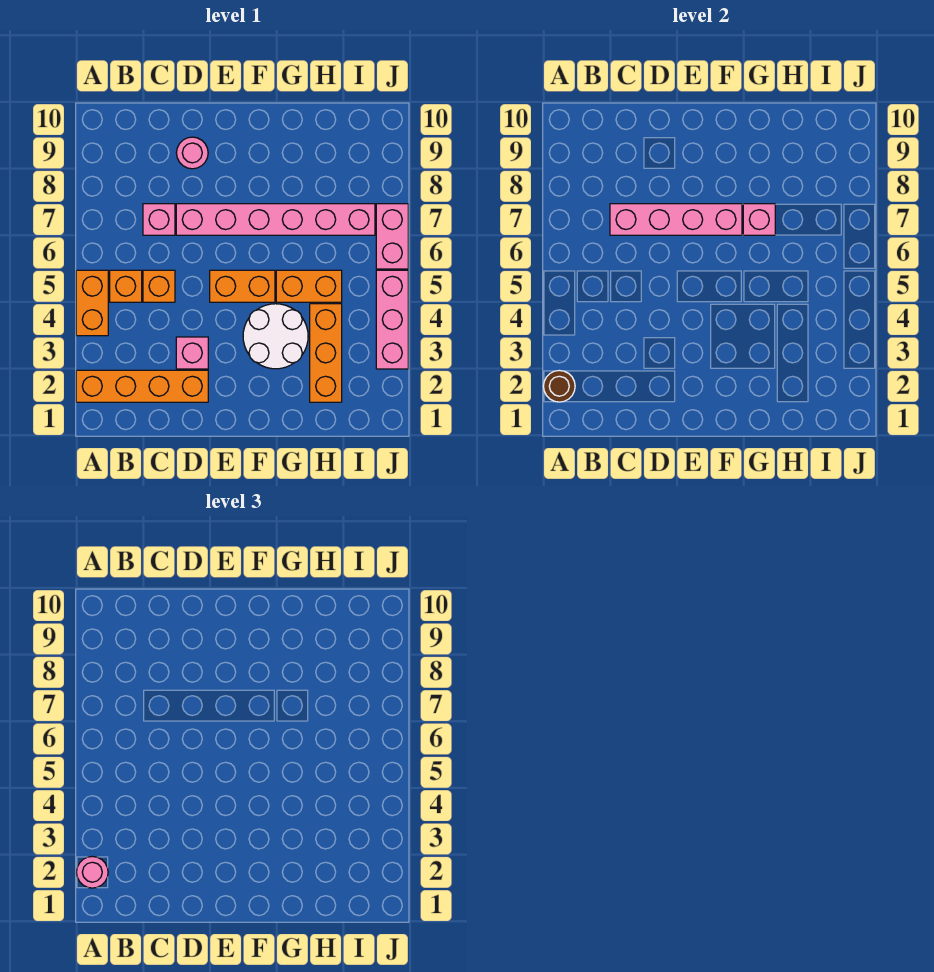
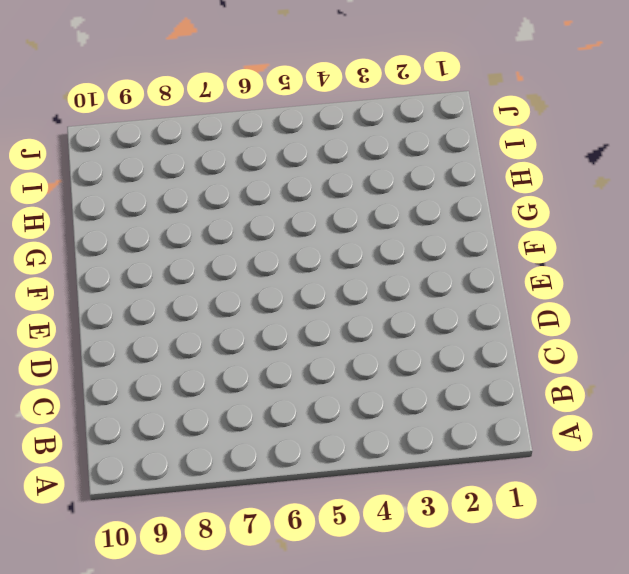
none -> orange 1x4 brick [76,370,208,402]
none -> orange 1x2 brick [76,270,108,336]
none -> orange 1x1 brick [110,270,142,302]

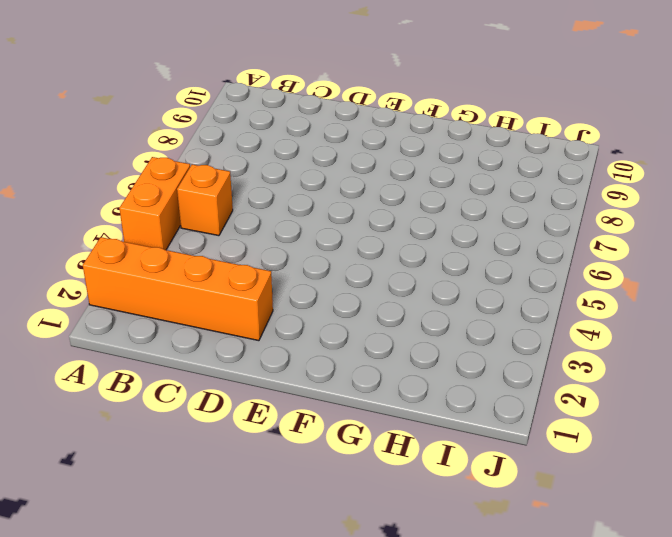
none -> orange 1x1 brick [143,270,175,302]
none -> pink 1x1 brick [143,204,175,235]
none -> pink 1x1 brick [176,337,208,369]

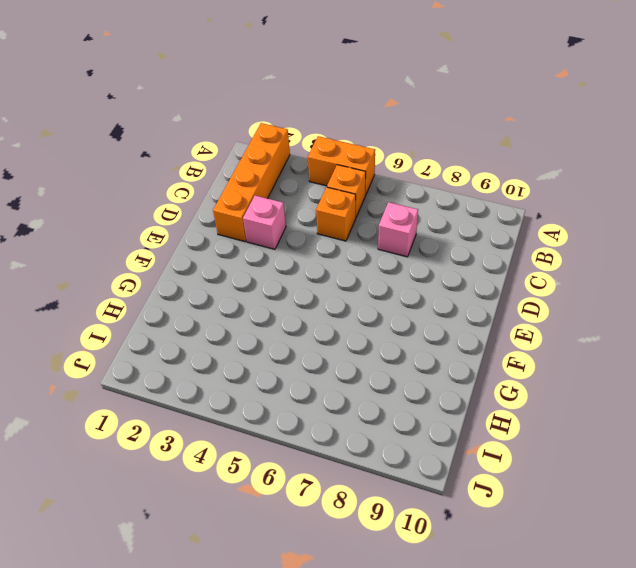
none -> pink 1x6 brick [176,204,375,235]
none -> pink 1x1 round brick [177,137,208,169]
none -> orange 1x2 brick [210,270,275,302]

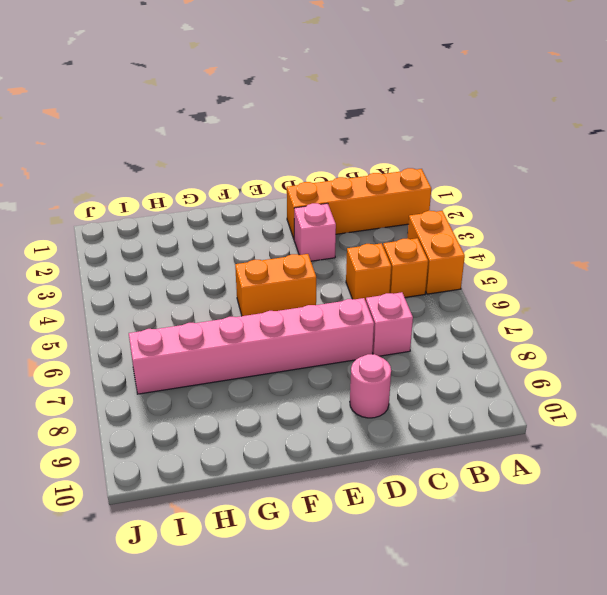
none -> white 2x2 round brick [243,304,308,369]
none -> orange 1x2 brick [276,270,342,302]
none -> orange 1x3 brick [310,304,342,402]

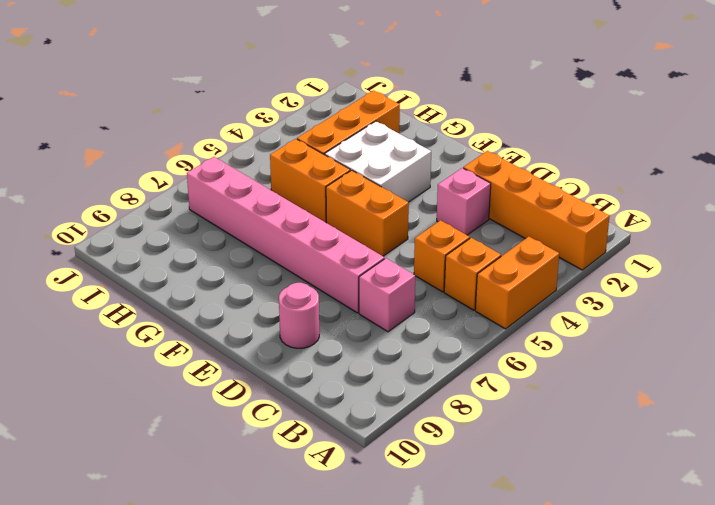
white 2x2 brick [325,121,431,202] -> white 2x2 round brick [243,304,308,369]
none -> pink 1x3 brick [376,270,408,369]
none -> pink 1x2 brick [376,204,408,269]
none -> brown 1x1 round brick [543,370,575,402]

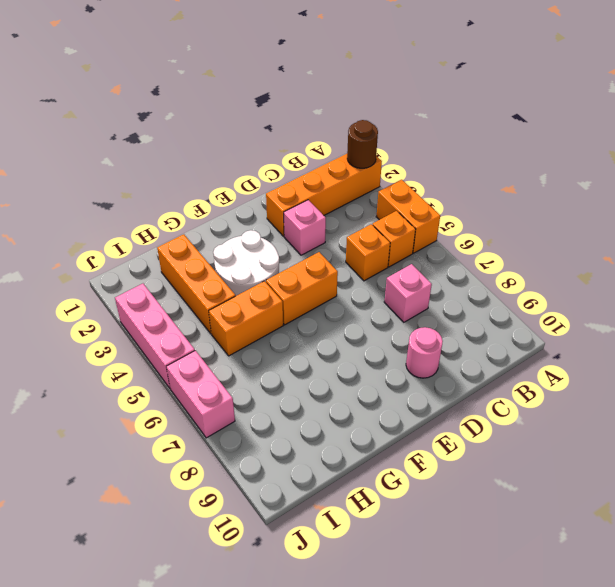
none -> pink 1x6 brick [176,204,375,235]
none -> pink 1x4 brick [610,204,742,235]
none -> pink 1x1 brick [743,204,775,235]

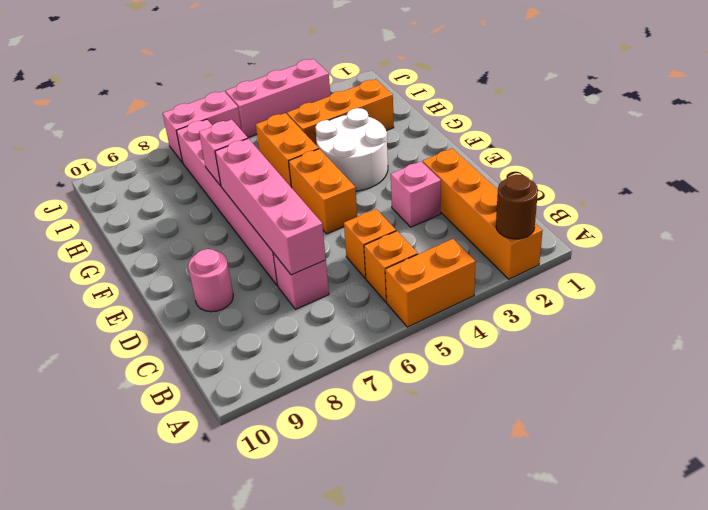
none -> pink 1x1 round brick [76,856,108,888]

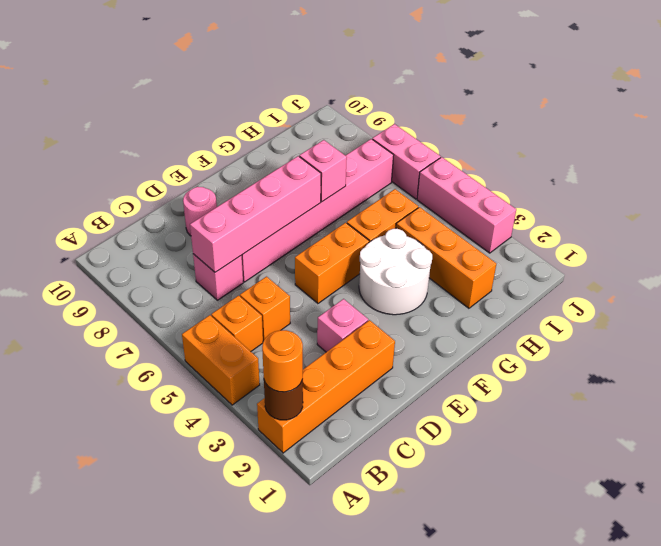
orange 1x1 round brick [262,330,303,392] -> pink 1x1 round brick [76,856,108,888]

